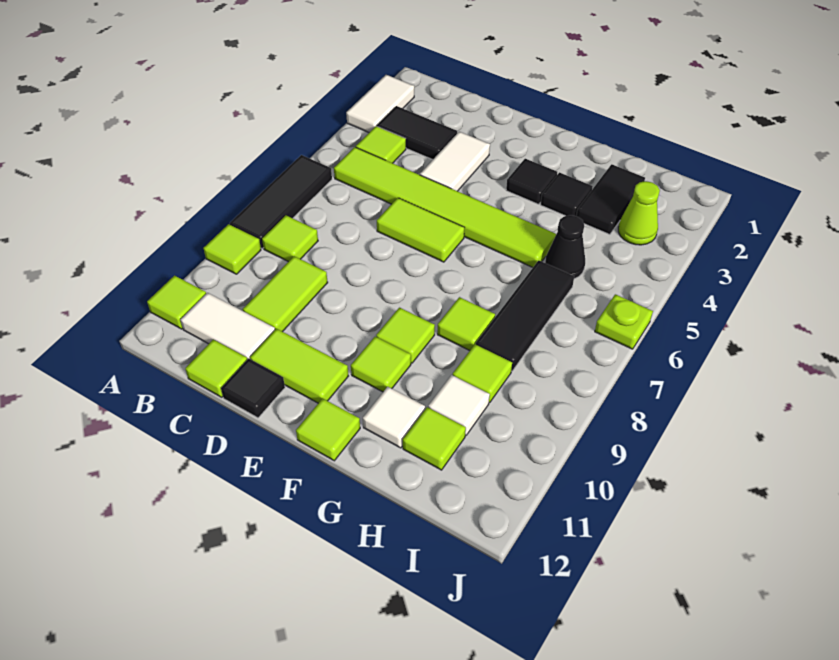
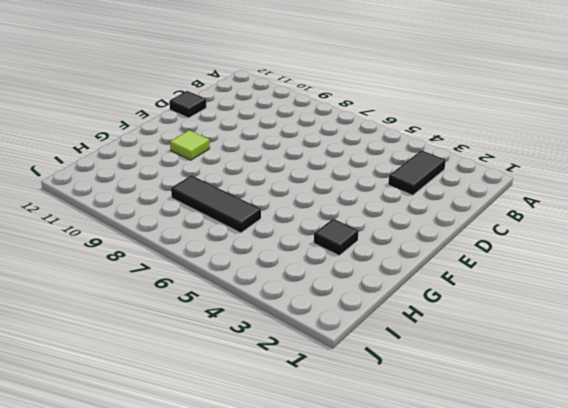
none -> white 1x2 tile [346,75,414,132]
none -> black 1x3 tile [230,155,332,248]
none -> lime 1x1 tile [203,224,261,274]
none -> lime 1x1 tile [147,276,206,329]

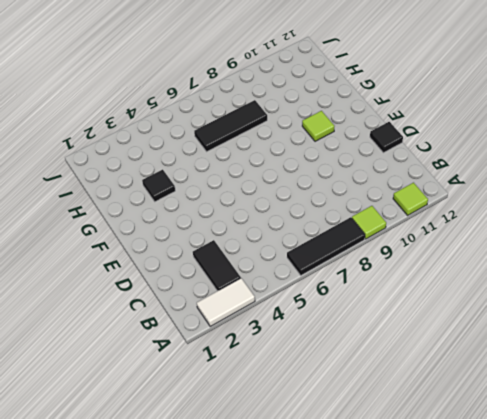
none -> lime 1x1 tile [356,126,406,163]
none -> lime 1x6 tile [334,147,556,267]
none -> lime 1x1 tile [262,215,318,262]
none -> white 1x2 tile [181,293,275,360]

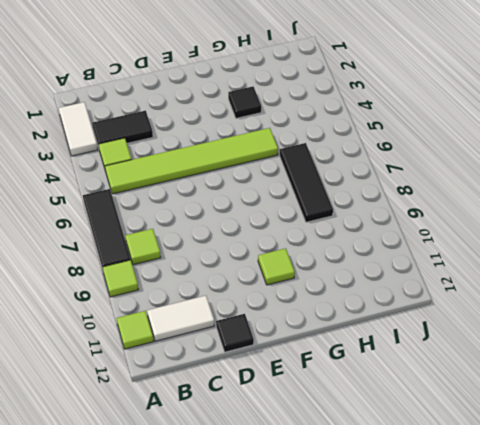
none -> lime 1x2 tile [243,256,328,332]
none -> lime 1x1 tile [185,339,247,397]
none -> white 1x2 tile [420,132,490,191]
none -> lime 1x2 tile [377,198,464,262]

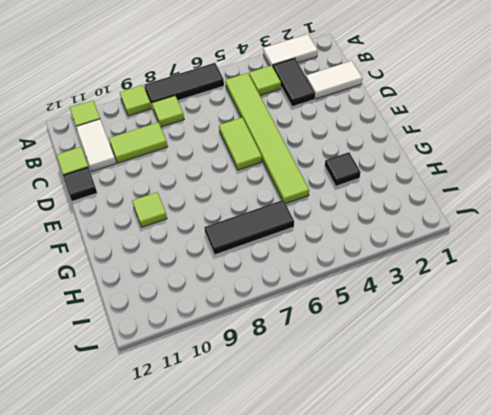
white 1x2 tile [306,61,362,99] -> white 1x2 tile moved to [420,132,490,191]
none -> lime 1x2 tile [250,329,348,403]
none -> black 1x1 tile [506,159,557,204]
none -> lime 1x1 tile [376,308,435,363]
none -> lime 1x1 tile [296,398,360,461]

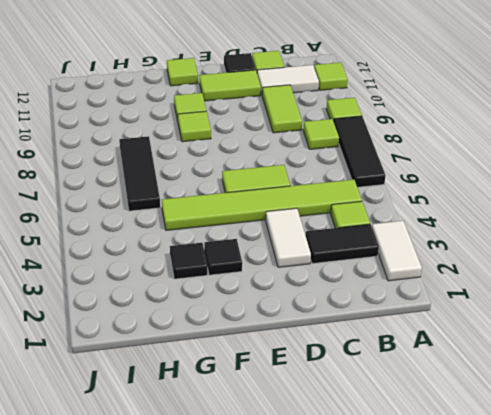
none -> lime 1x1 tile [437,297,495,351]
none -> white 1x1 tile [363,387,425,448]
none -> black 1x2 tile [576,164,645,234]
none -> black 1x1 cone [545,215,585,279]

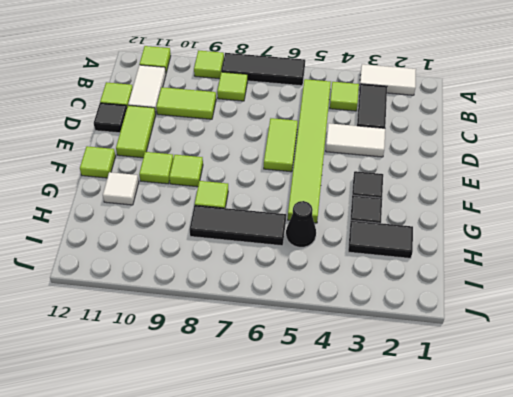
none -> lime 1x1 tile [453,344,512,403]
none -> white 1x1 tile [428,375,490,435]
none -> lime 1x1 tile [403,407,466,470]
none -> lime 1x1 cone [618,181,660,245]

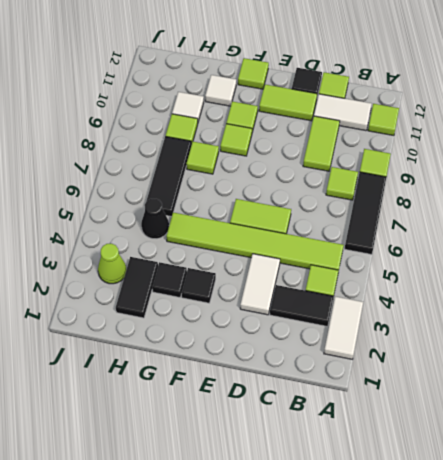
none -> lime 1x1 tile [403,407,466,470]
none -> lime 1x1 plate [595,294,653,349]

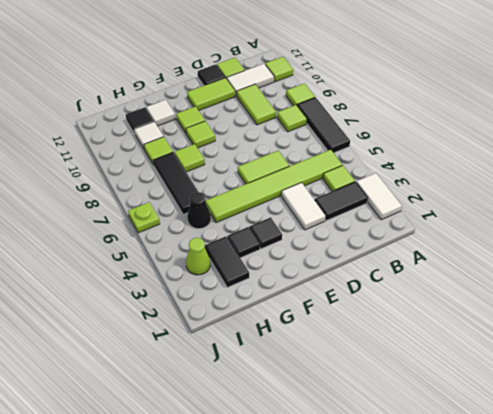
black 1x1 tile [126,107,154,133] -> lime 1x1 tile [403,407,466,470]
none -> lime 1x1 tile [296,398,360,461]

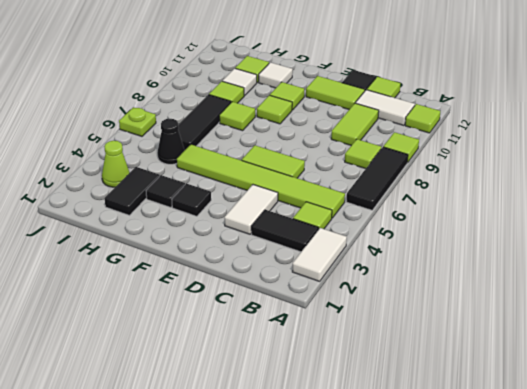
none -> lime 1x1 tile [296,398,360,461]

